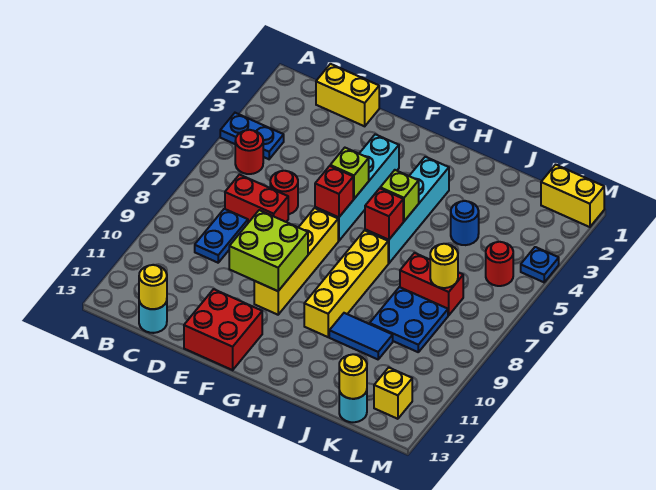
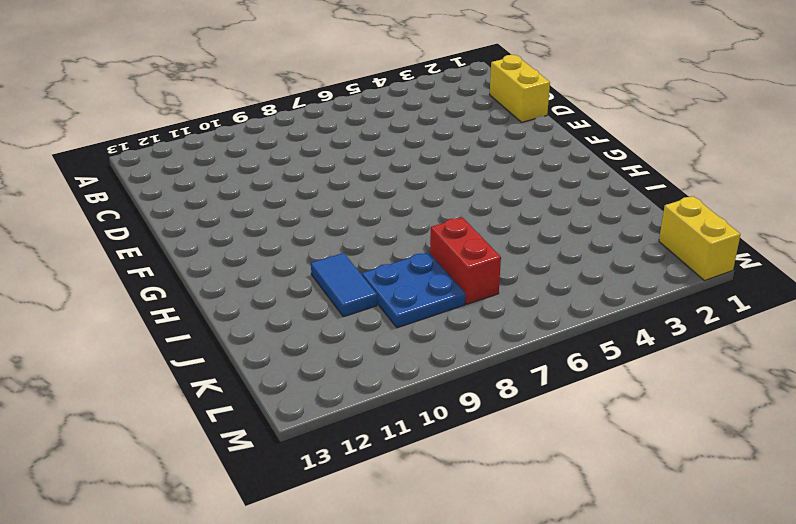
none -> blue 1x2 plate [220,113,284,159]
none -> red 1x1 round brick [235,130,263,174]
none -> red 1x2 brick [225,175,288,223]

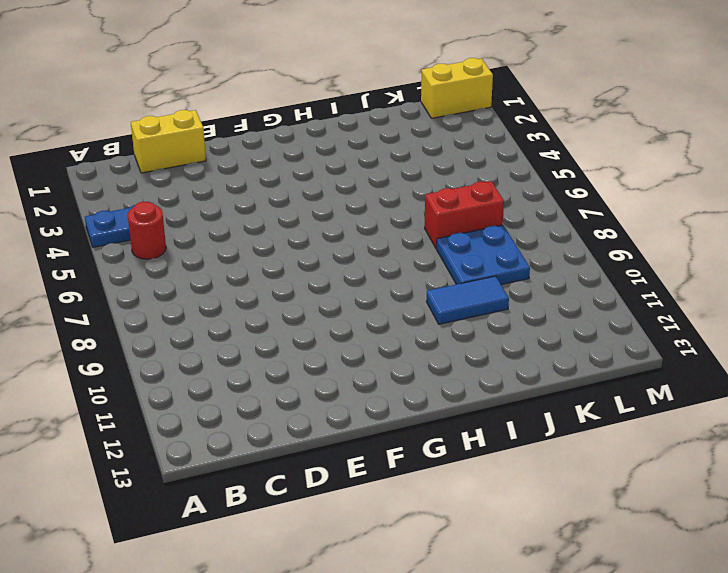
none -> red 1x2 brick [225,175,288,223]
none -> blue 1x2 plate [195,209,248,263]
none -> cyan 1x1 round brick [139,301,167,333]

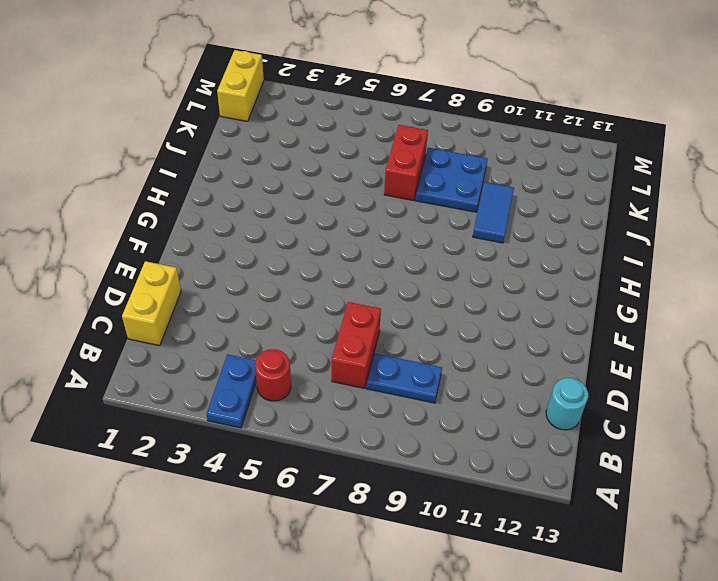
none -> red 1x1 round brick [270,171,298,214]
none -> red 2x2 brick [184,289,262,370]
none -> cyan 1x4 brick [315,134,399,241]

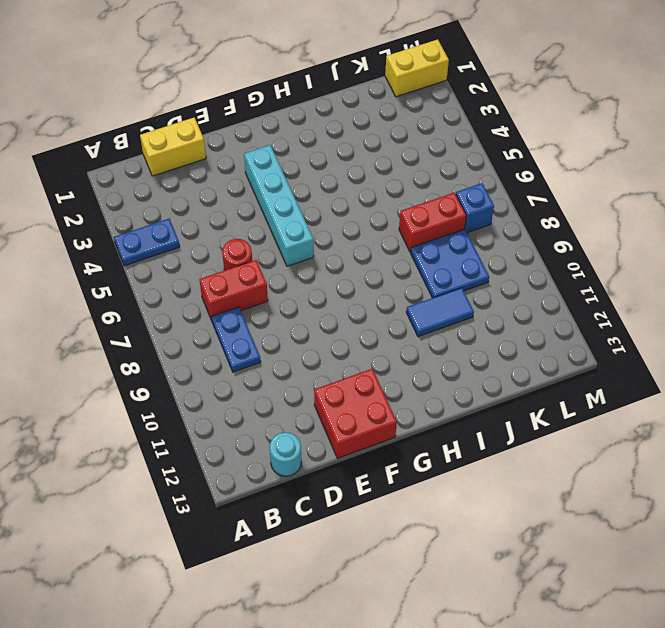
blue 1x1 brick [456,183,494,233] -> none
none -> red 1x1 round brick [235,130,263,174]
none -> yellow 1x4 brick [254,208,338,315]
none -> cyan 1x4 brick [365,157,449,263]

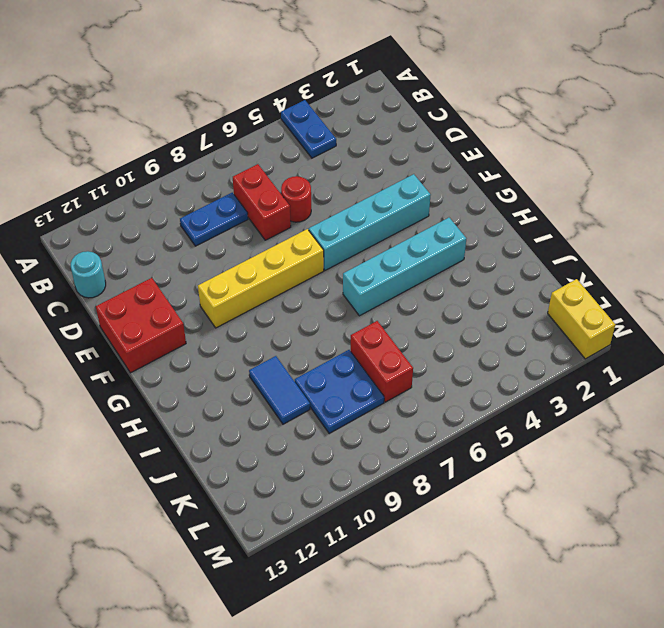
none -> red 1x1 round brick [235,130,263,174]
none -> yellow 1x2 brick [316,64,379,126]
none -> yellow 1x4 brick [304,231,388,337]

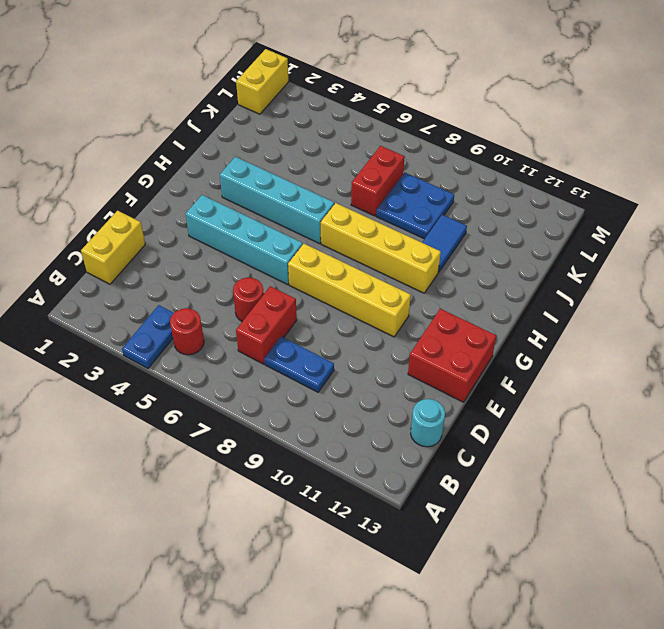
none -> blue 1x1 round brick [451,201,479,245]
none -> cyan 1x1 round brick [339,391,367,422]
none -> red 1x1 round brick [486,242,513,286]

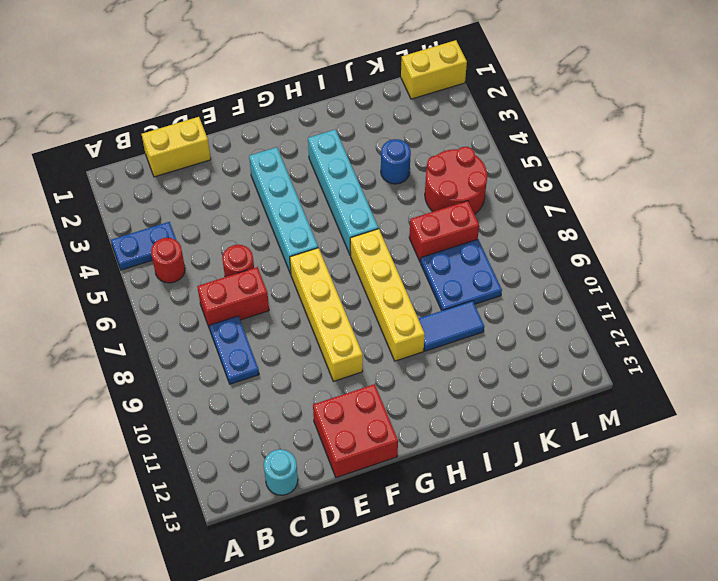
red 2x2 round brick [425,147,487,214] -> red 1x1 round brick [486,242,513,286]
none -> cyan 1x1 round brick [339,391,367,422]
none -> yellow 1x1 brick [374,368,412,419]
none -> blue 1x1 plate [521,247,559,282]

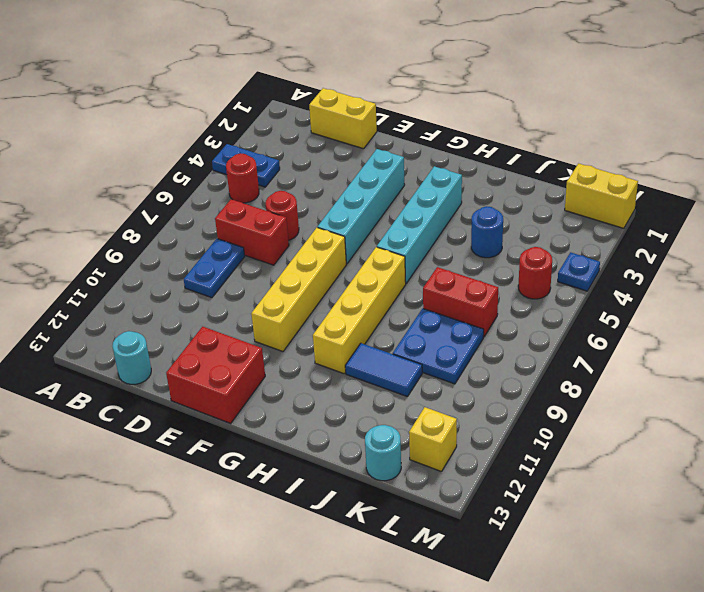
none -> yellow 1x1 round brick [139,265,167,309]
none -> lime 2x2 brick [229,210,308,291]
none -> lime 1x1 brick [330,148,369,199]

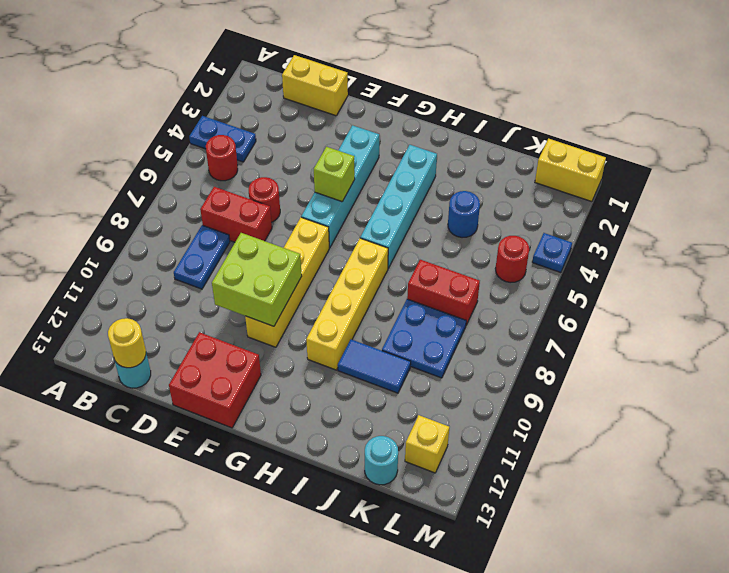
none -> red 1x1 brick [315,166,353,217]
none -> lime 1x1 brick [380,170,419,221]
none -> red 1x1 brick [365,188,403,240]

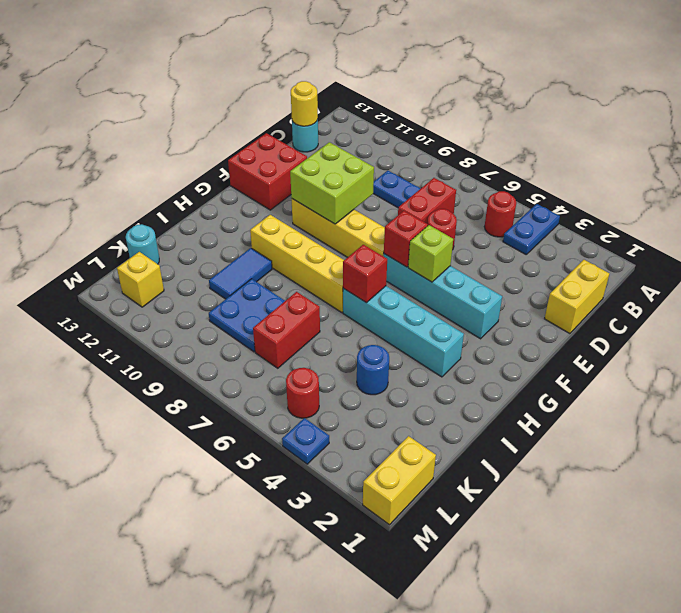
none -> lime 1x1 brick [380,170,419,221]
none -> yellow 1x1 round brick [430,244,458,288]
none -> yellow 1x1 round brick [339,354,367,399]

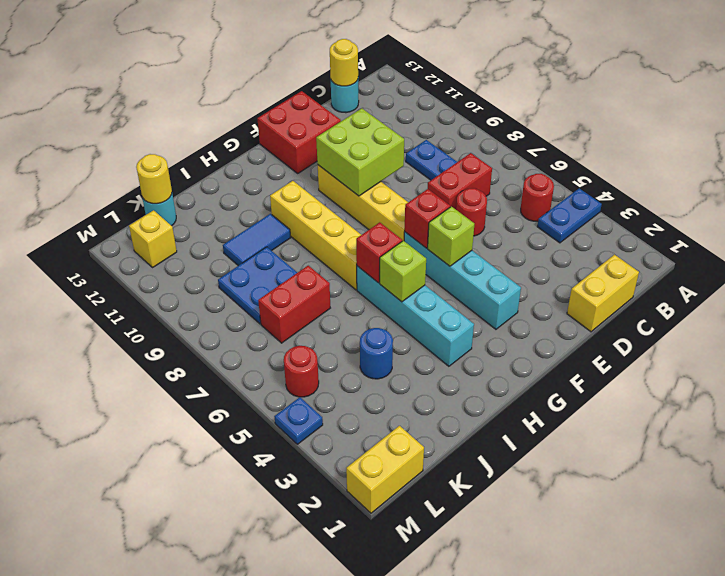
none -> yellow 1x1 round brick [430,244,458,288]

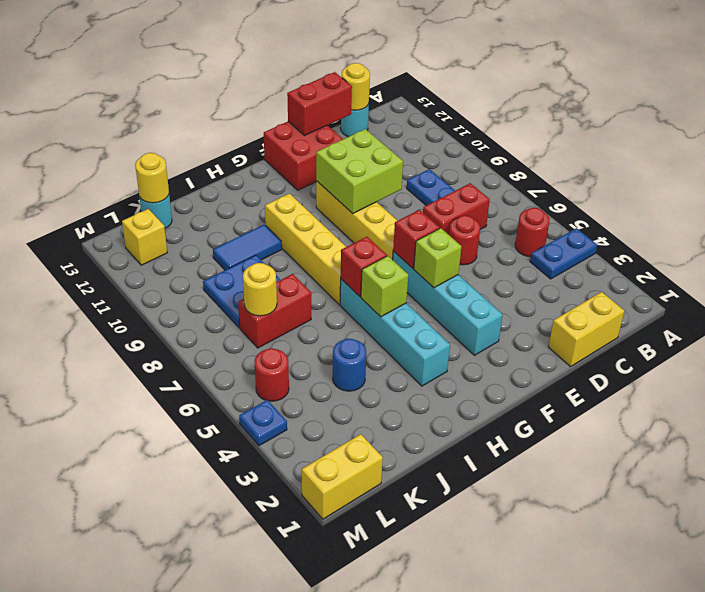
red 1x2 brick [287,72,352,136] -> none

